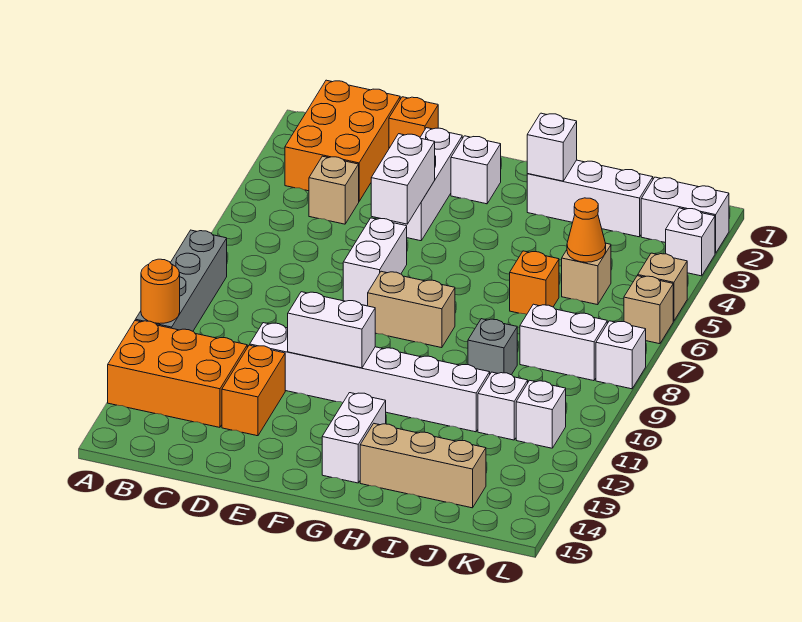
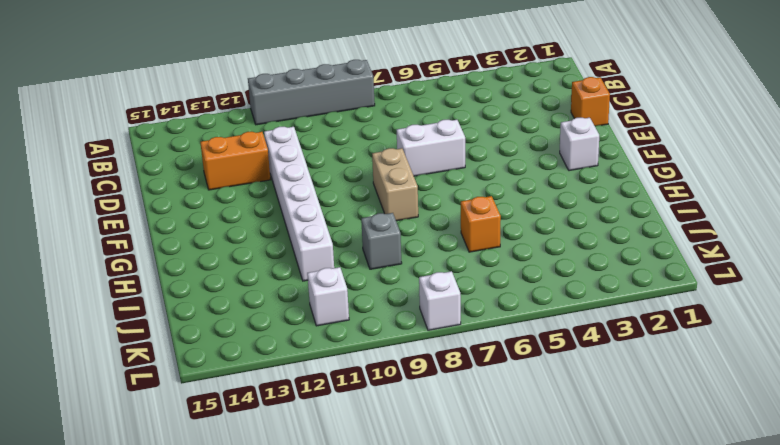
none -> orange 2x3 brick [108,321,247,427]
none -> orange 2x3 brick [285,80,400,201]
none -> tan 1x1 brick [309,156,359,224]
none -> white 1x3 brick [392,128,462,241]

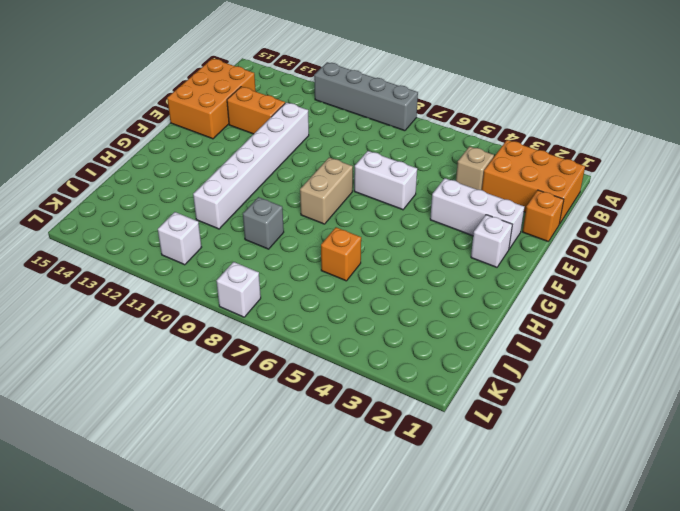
orange 2x3 brick [167,59,256,139] -> orange 2x3 brick moved to [108,321,247,427]
none -> white 1x2 brick [322,393,386,483]
none -> white 1x3 brick [527,160,653,237]
none -> tan 1x3 brick [360,424,486,508]
none -> tan 1x1 brick [562,243,611,305]

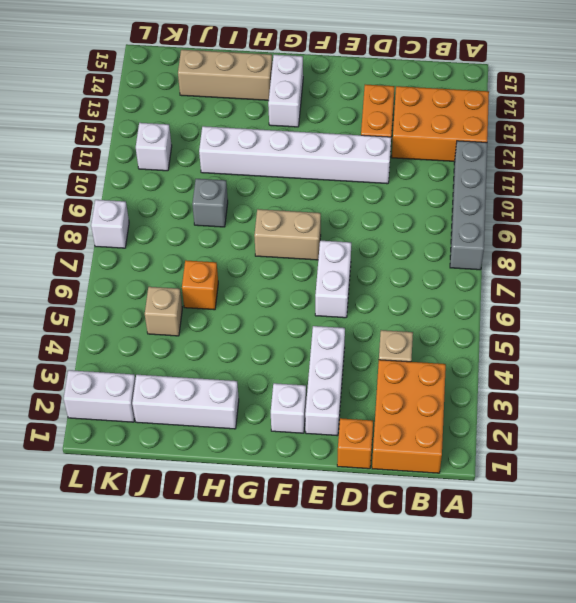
none -> white 1x2 brick [520,304,607,381]
none -> white 1x1 brick [478,372,528,440]
none -> white 1x1 brick [666,208,715,276]
none -> tan 1x1 brick [638,253,687,321]

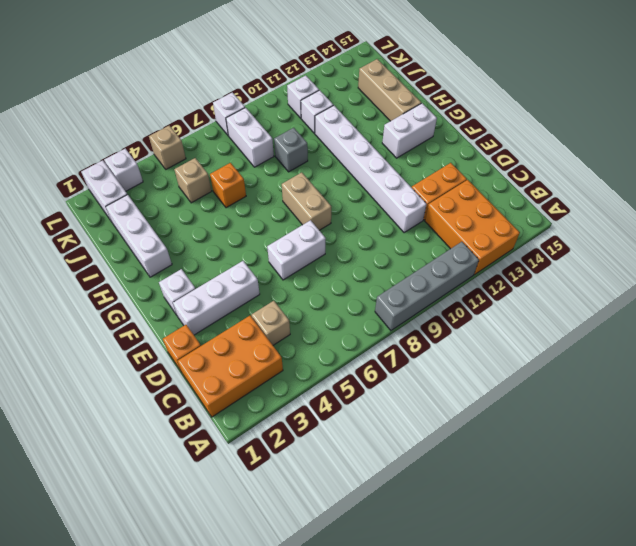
none -> tan 1x1 brick [624,276,673,344]
none -> orange 1x1 round brick [141,259,180,324]
none -> white 1x2 brick [371,134,435,224]
none -> white 1x2 brick [288,292,375,368]

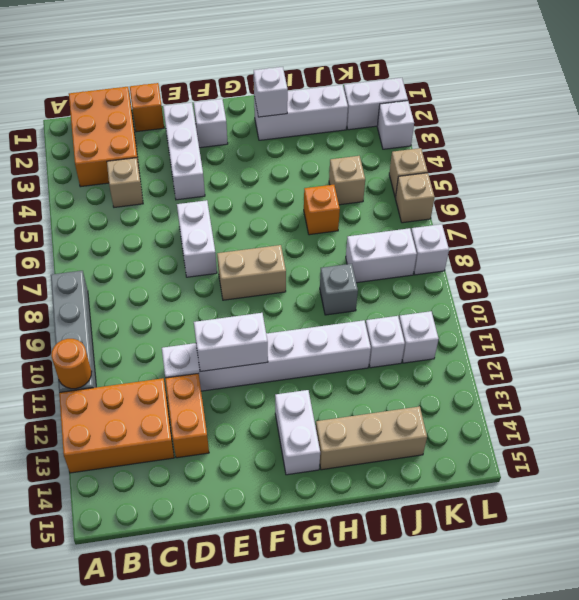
none -> white 1x2 brick [371,134,435,224]
none -> orange 1x1 cone [567,198,606,262]

